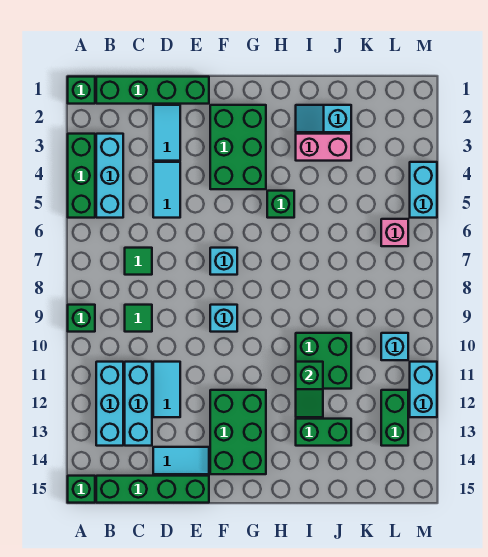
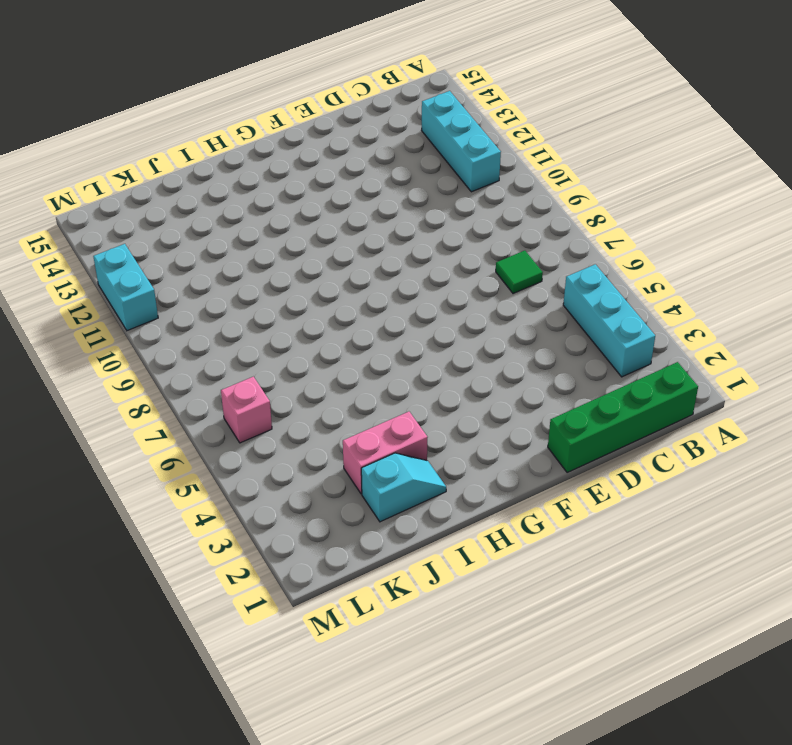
none -> green 1x1 brick [68,77,95,104]
none -> green 1x3 brick [68,134,95,218]
none -> green 1x1 brick [68,305,95,332]
none -> green 1x1 brick [68,476,95,503]

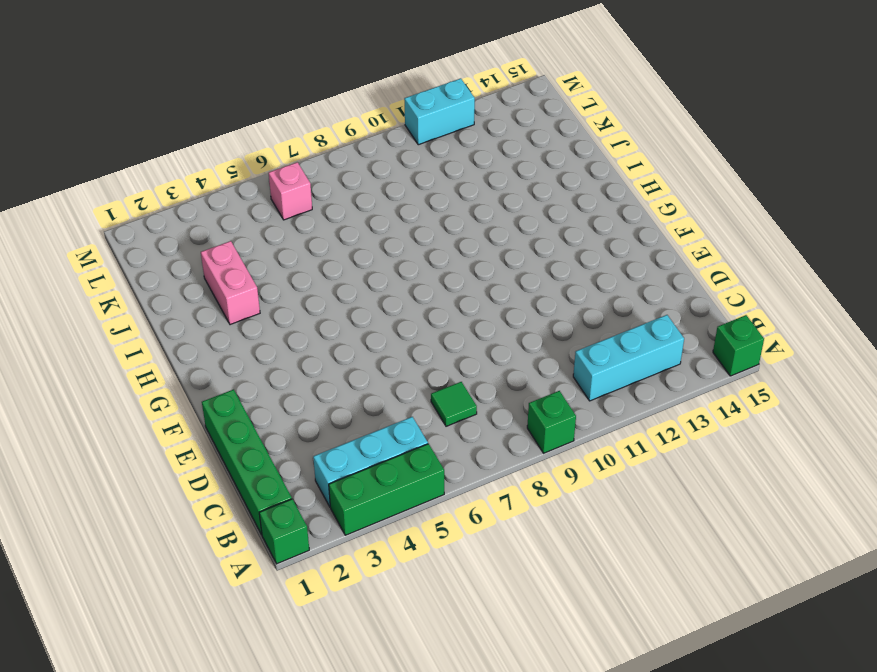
none -> green 1x4 brick [96,476,209,503]
none -> green 1x1 tile [125,305,152,332]
none -> cyan 1x3 brick [125,362,152,446]
none -> cyan 1x2 tile [153,105,180,161]

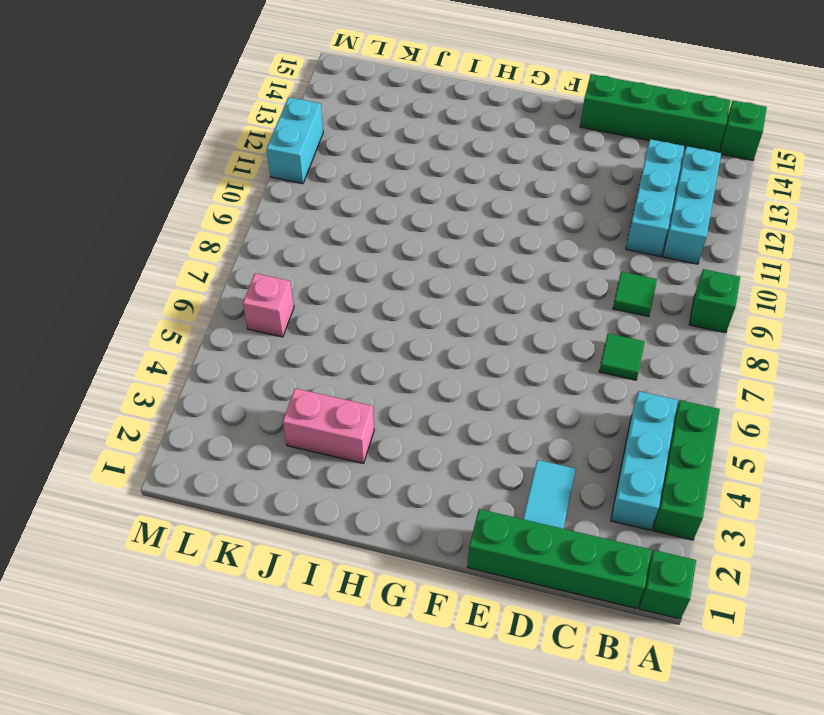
none -> cyan 1x2 tile [153,162,180,218]
none -> cyan 1x2 tile [153,362,180,417]
none -> cyan 1x2 tile [153,447,209,474]
none -> green 2x3 brick [210,105,266,189]

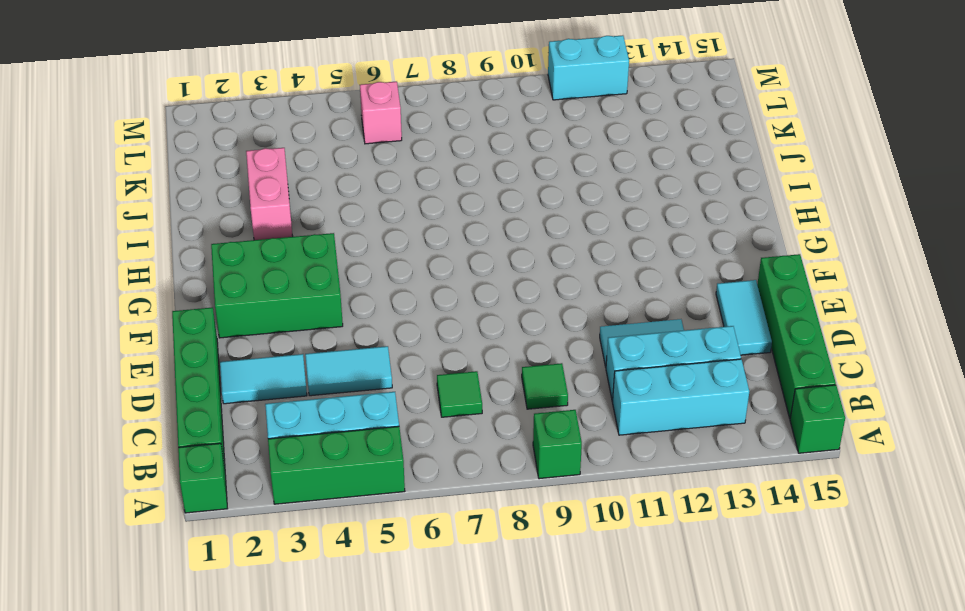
none -> cyan 1x1 brick [210,248,237,275]
none -> cyan 1x1 brick [210,305,237,332]
none -> green 2x3 brick [210,390,266,474]
none -> green 1x1 brick [267,191,294,218]

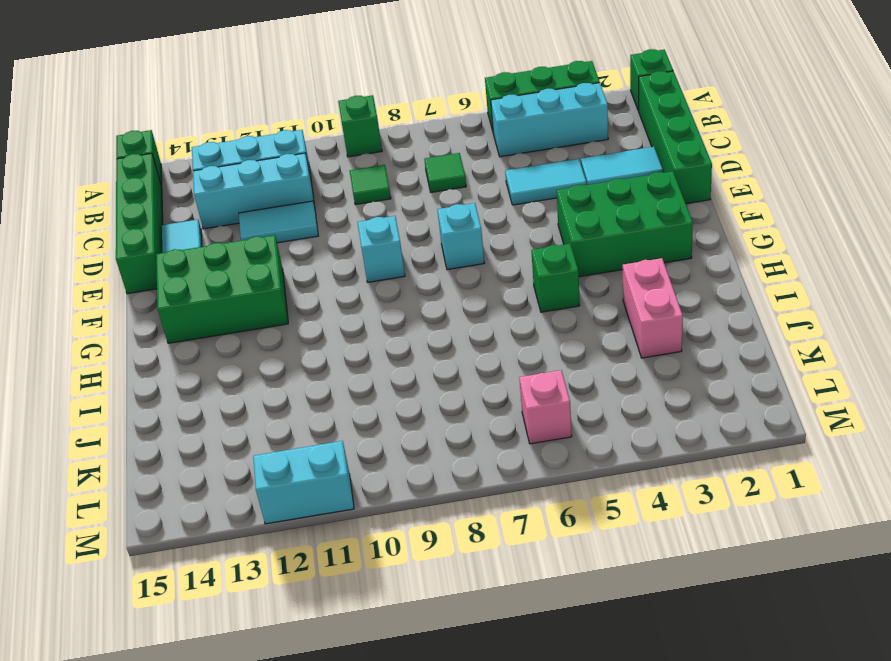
none -> cyan 1x2 slope [296,105,351,132]
none -> green 2x2 brick [296,333,351,389]
none -> green 1x2 brick [296,419,351,446]
none -> cyan 1x1 brick [381,333,408,360]

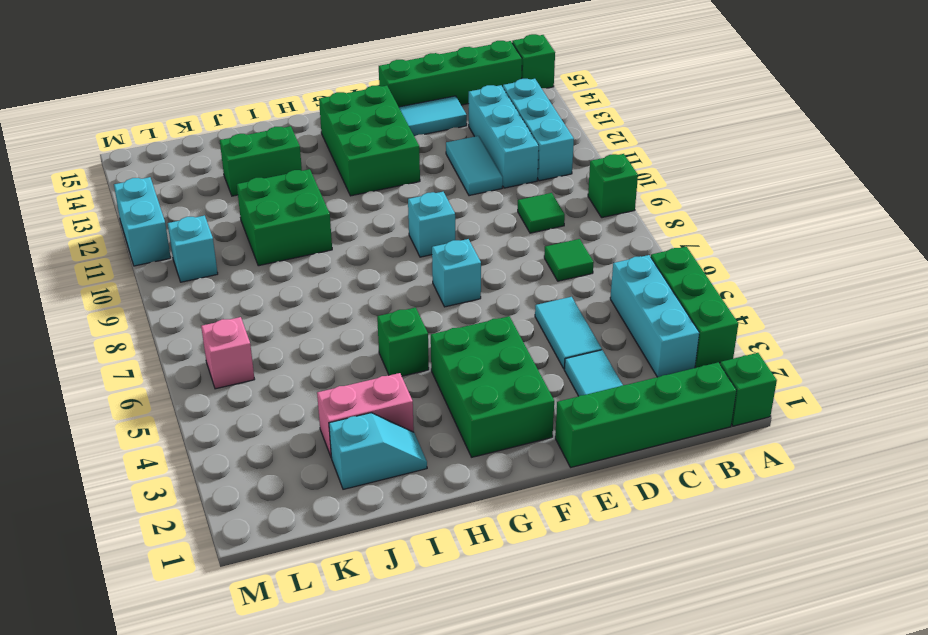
none -> green 1x2 brick [381,390,408,446]
none -> cyan 1x2 brick [410,162,437,218]
none -> green 1x2 slope [296,362,323,417]

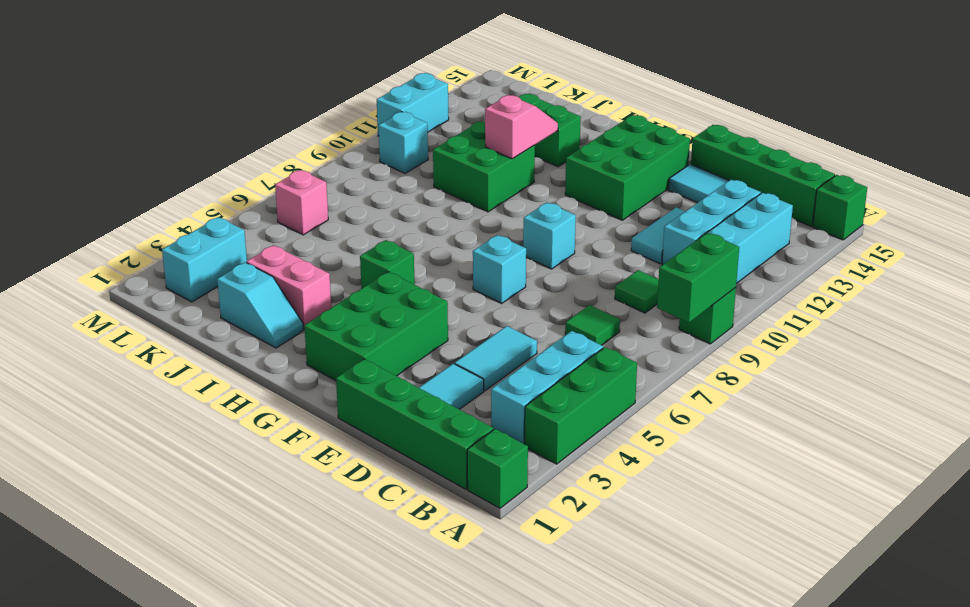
green 1x2 brick [657,233,739,323] -> green 1x2 brick moved to [381,390,408,446]
pink 1x2 slope [485,95,558,159] -> green 1x2 slope [296,362,323,417]
cyan 1x2 brick [162,217,247,302] -> cyan 1x2 brick moved to [410,162,437,218]

